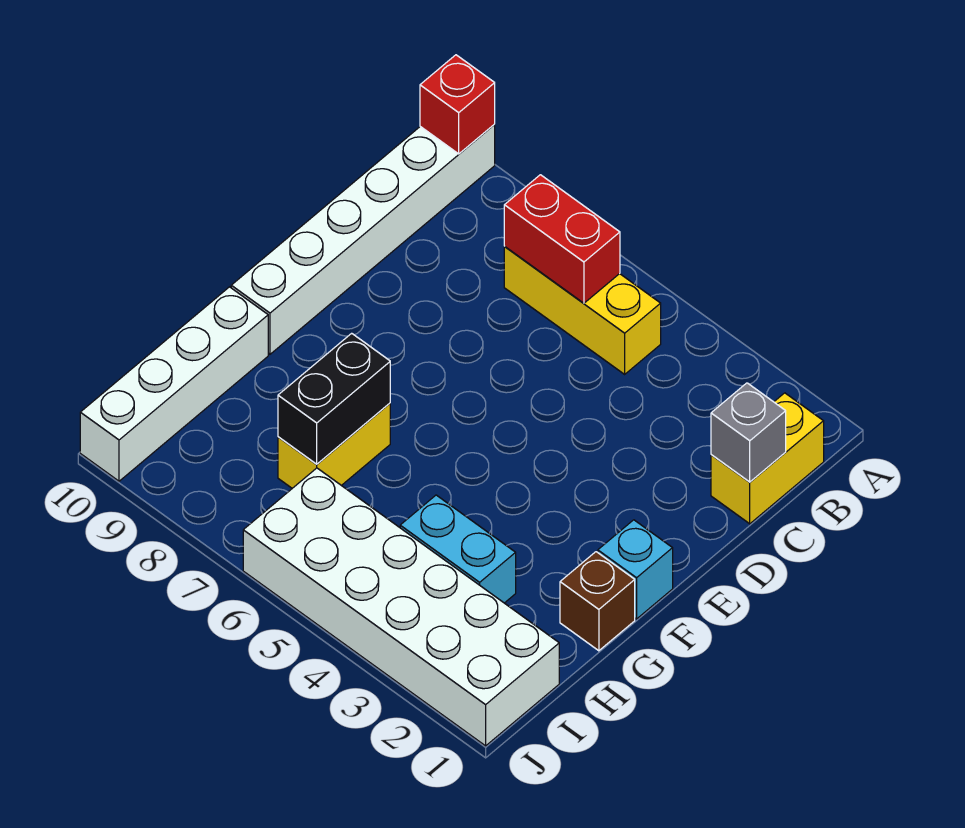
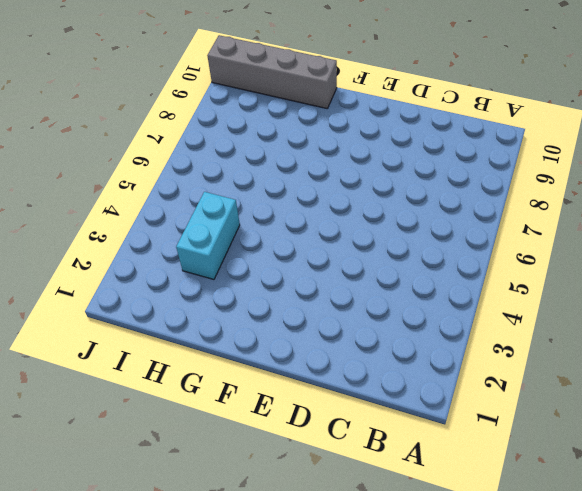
grey 1x4 brick [207,35,337,109] -> white 1x4 brick [80,287,268,481]
none -> white 1x6 brick [231,125,495,354]
none -> yellow 1x2 brick [711,393,824,524]
none -> yellow 1x3 brick [504,247,661,374]

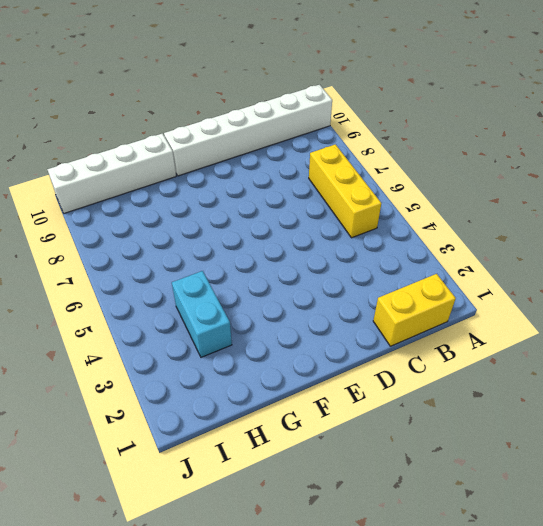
none -> cyan 1x1 brick [598,520,673,619]
none -> brown 1x1 brick [560,552,635,651]
none -> yellow 1x2 brick [278,403,390,488]

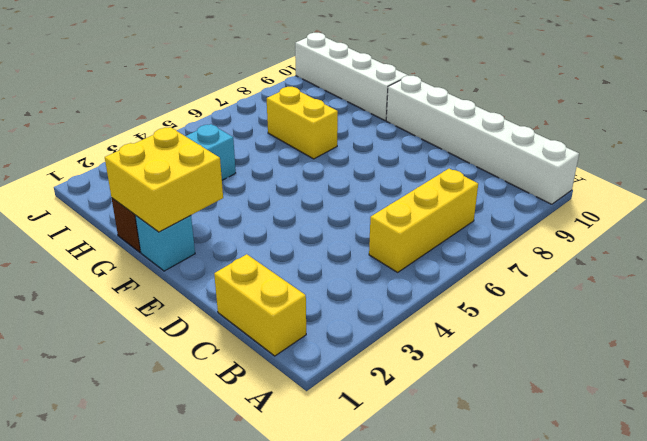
yellow 2x2 brick [105,127,223,232] -> none
none -> white 2x6 brick [243,468,559,746]
none -> red 1x1 brick [420,55,495,154]
none -> red 1x2 brick [504,175,620,303]

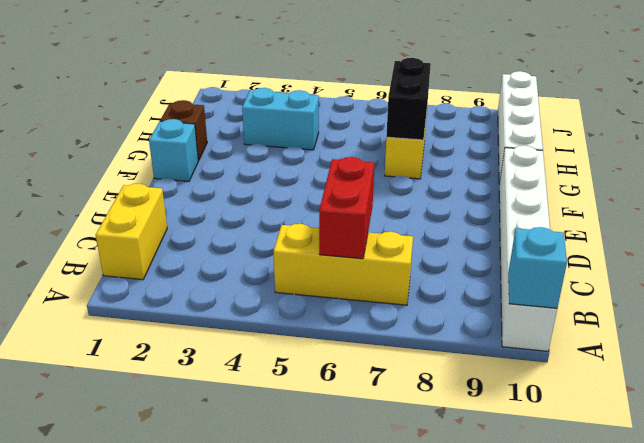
cyan 1x1 brick [508,227,567,308] -> red 1x1 brick [420,55,495,154]
red 1x2 brick [319,157,374,259] -> red 1x2 brick turned to [504,175,620,303]
none -> white 2x6 brick [243,468,559,746]
none -> grey 1x1 brick [711,383,786,482]

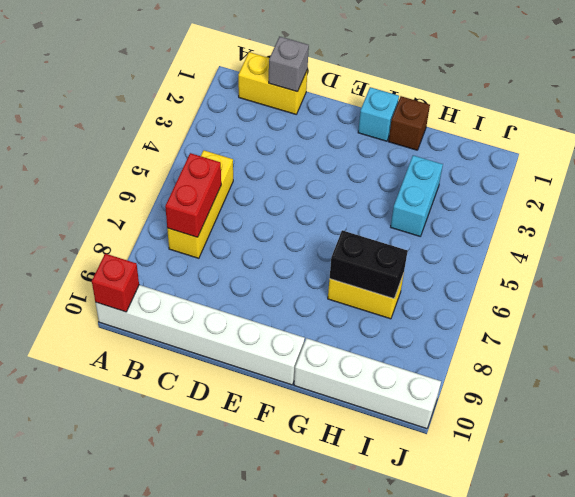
none -> white 2x6 brick [243,468,559,746]

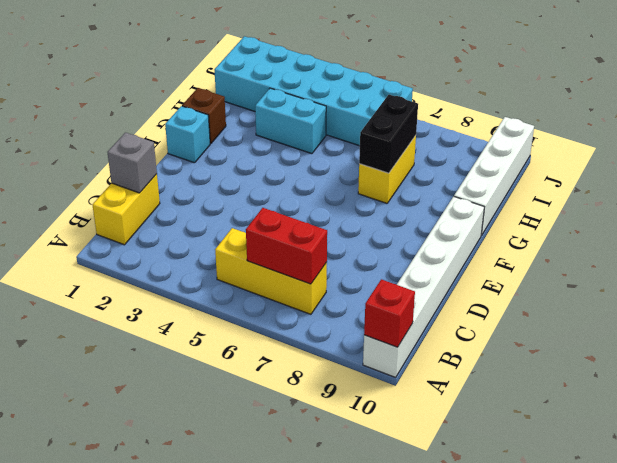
cyan 2x6 brick [214,36,413,146] -> white 2x6 brick [243,468,559,746]

